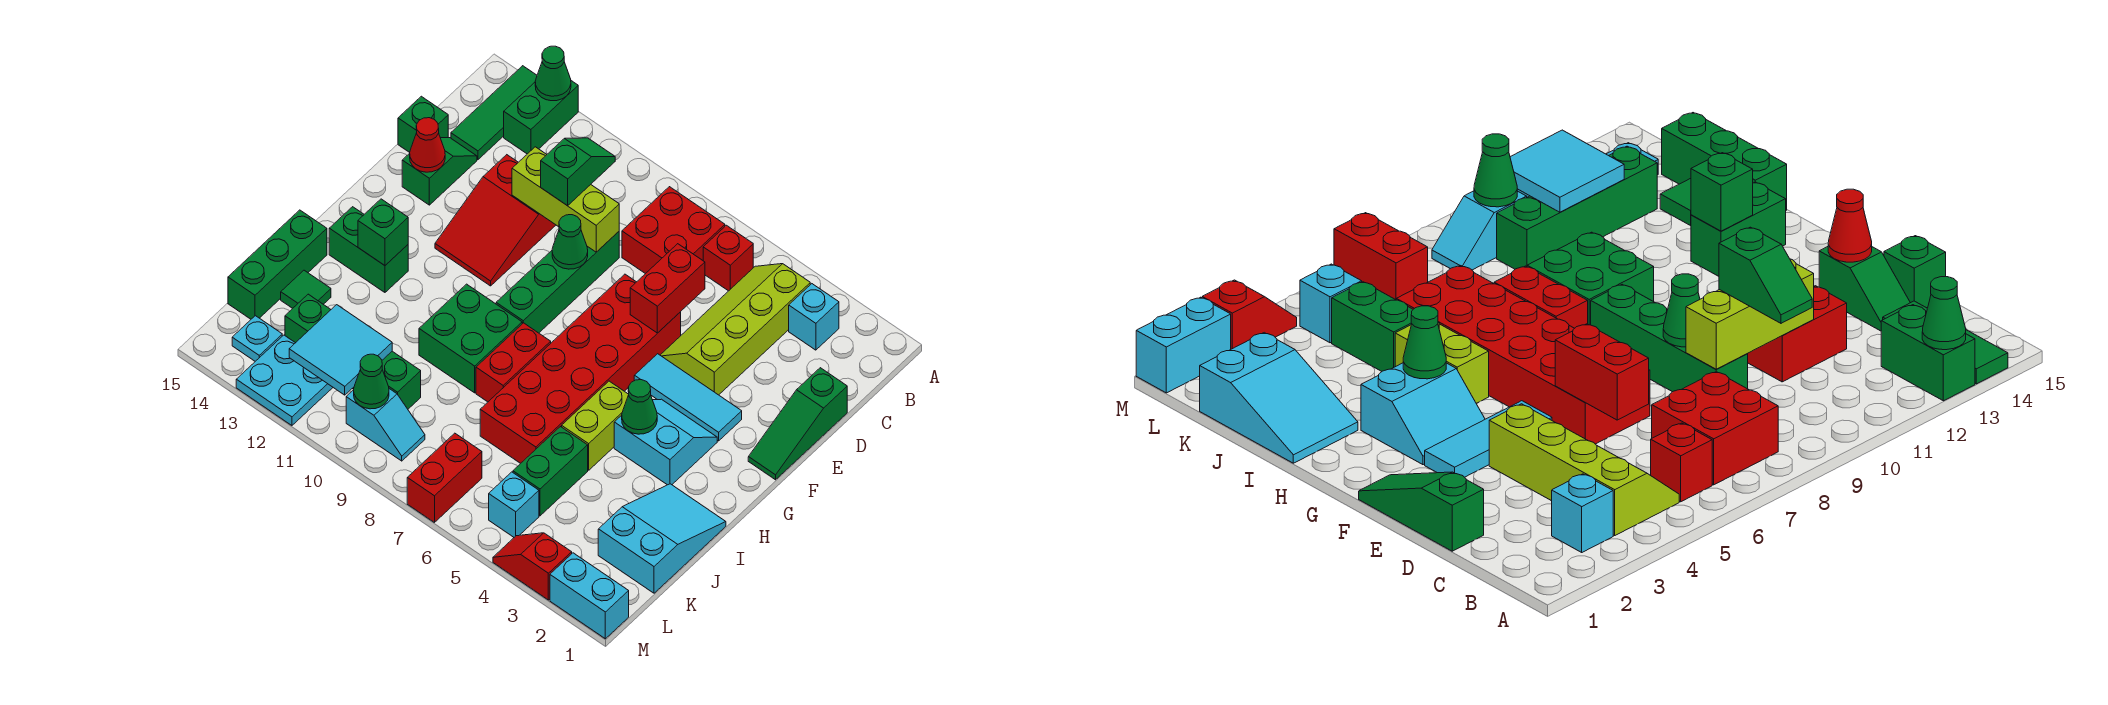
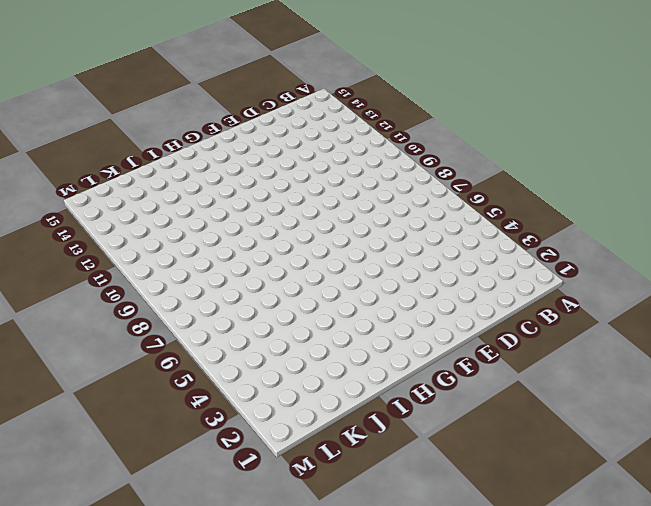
none -> green 1x2 brick [504,81,578,154]
none -> green 1x3 tile [451,66,537,160]
none -> cyan 1x1 brick [789,284,839,350]
none -> lime 2x4 slope [660,264,810,395]

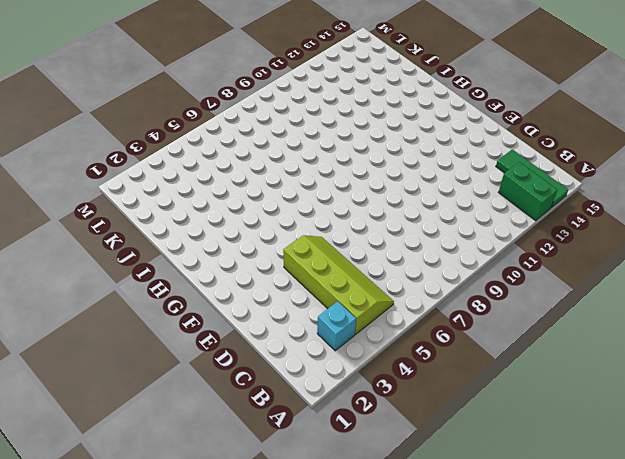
none -> red 1x1 brick [703,225,753,291]
none -> red 2x2 brick [622,187,725,274]
none -> green 1x3 slope [748,368,847,480]
none -> green 1x4 brick [496,232,619,333]

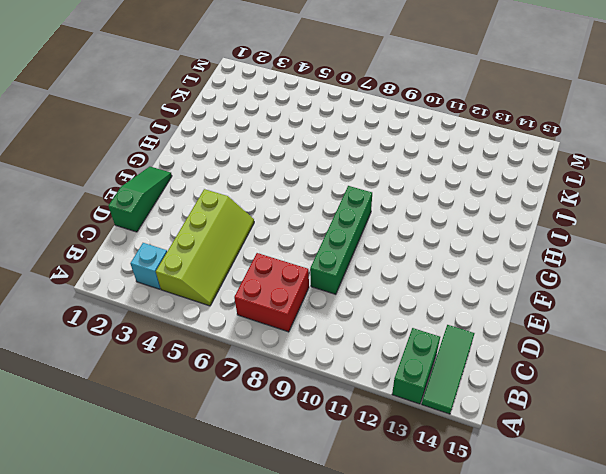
none -> red 1x1 brick [703,225,753,291]
none -> red 2x3 slope [435,155,556,286]
none -> green 1x2 slope [402,138,477,205]
none -> green 1x1 brick [398,96,448,153]

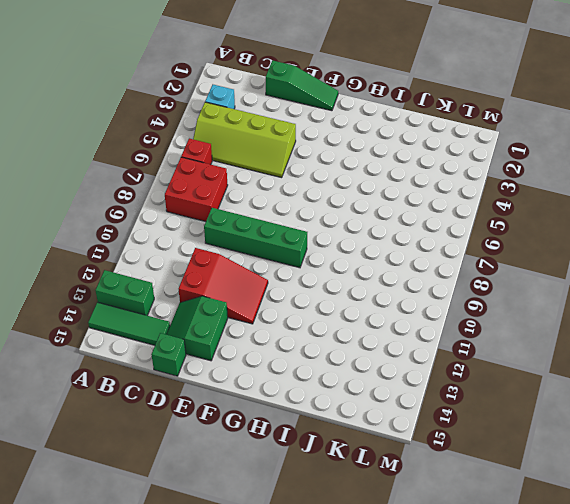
green 2x2 slope [167,296,228,361] -> green 1x2 slope [402,138,477,205]
none -> red 2x6 brick [480,274,681,463]
none -> cyan 1x3 tile [634,354,742,441]
none -> cyan 2x2 slope [614,399,717,485]
none -> lime 1x2 brick [562,381,629,470]

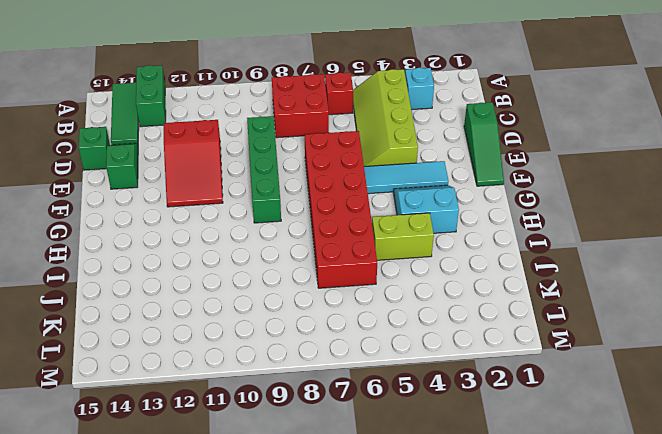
lime 1x2 brick [372,213,434,260] -> lime 1x2 brick turned to [562,381,629,470]
none -> red 1x2 brick [476,323,551,402]
none -> green 2x2 brick [419,284,522,393]
none -> green 1x2 brick [329,207,408,292]
none -> cyan 2x3 slope [598,484,726,593]

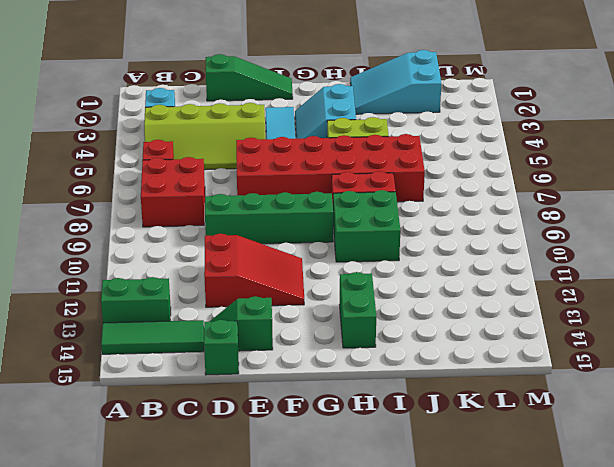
none -> green 1x3 brick [228,210,327,319]
none -> green 1x2 brick [513,427,588,516]
none -> green 1x1 tile [281,270,331,308]
none -> green 1x4 brick [285,294,421,409]

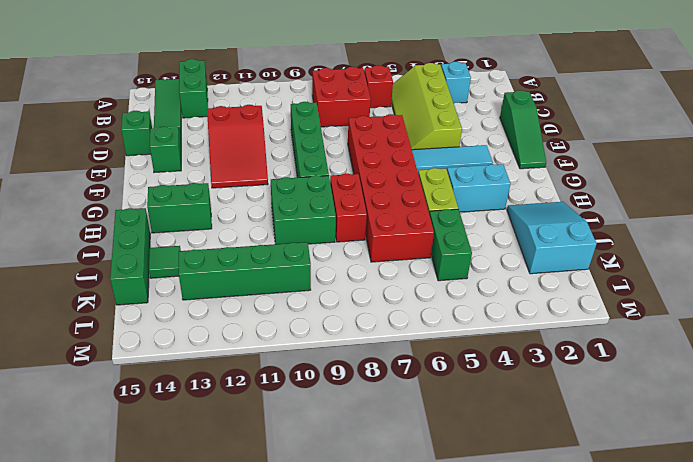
none -> cyan 1x1 brick [489,472,539,537]
none -> red 1x2 brick [407,433,482,523]
none -> cyan 1x2 slope [346,389,425,461]
none -> cyan 2x2 plate [236,335,333,425]

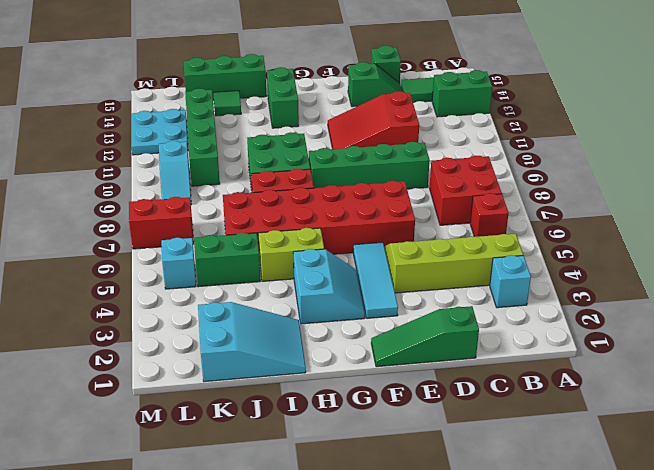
none -> cyan 1x1 plate [232,316,282,361]
none -> cyan 1x2 brick [550,553,629,639]
none -> red 1x2 slope [493,533,572,600]
none -> green 1x1 cone [535,46,571,101]

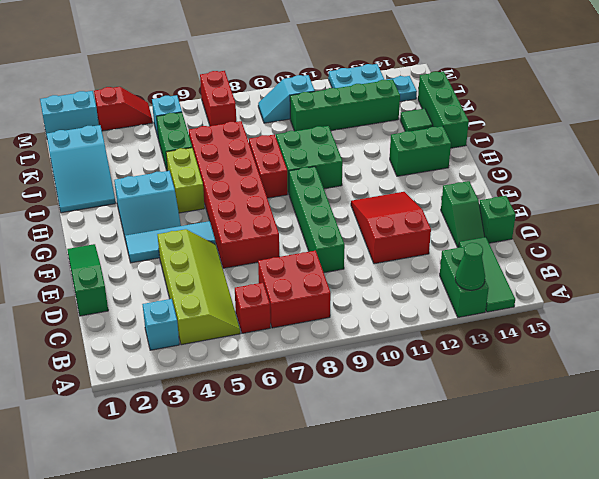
none -> red 1x2 brick [630,244,705,333]
none -> lime 1x3 brick [512,147,619,252]
none -> green 1x1 cone [552,215,588,269]
none -> red 1x1 cone [410,118,445,172]

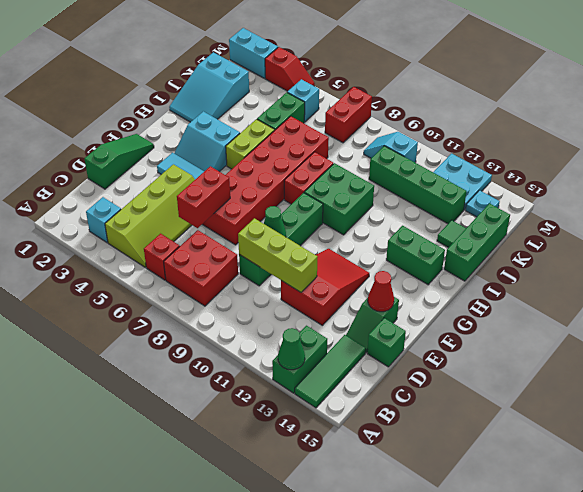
none -> green 1x1 cone [622,380,657,434]
none -> green 1x1 brick [358,199,408,265]
none -> cyan 2x2 tile [289,305,392,395]
none -> green 1x1 cone [354,354,389,409]

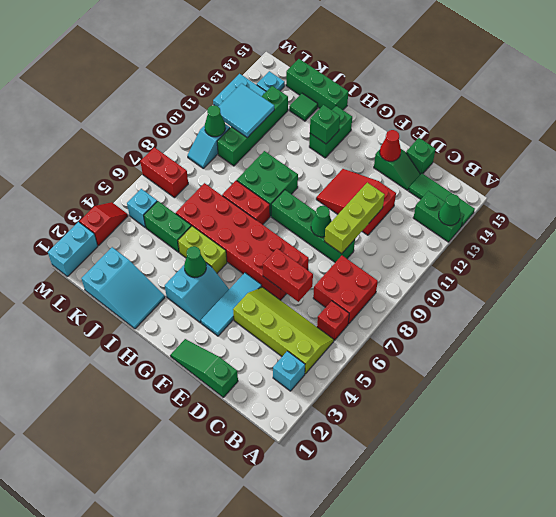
none -> green 1x2 slope [541,138,615,206]

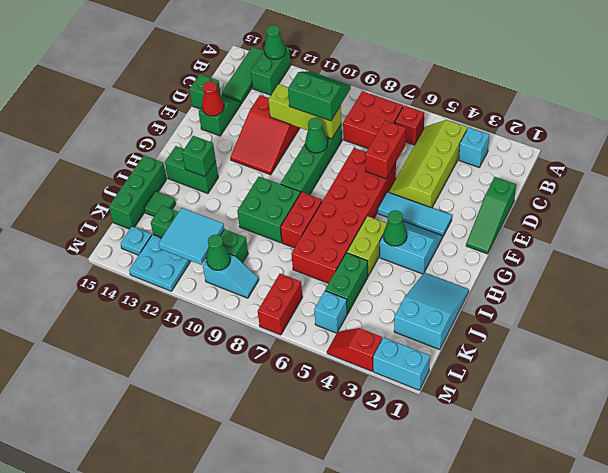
green 2x2 slope [288,71,351,121] -> green 1x2 slope [541,138,615,206]

